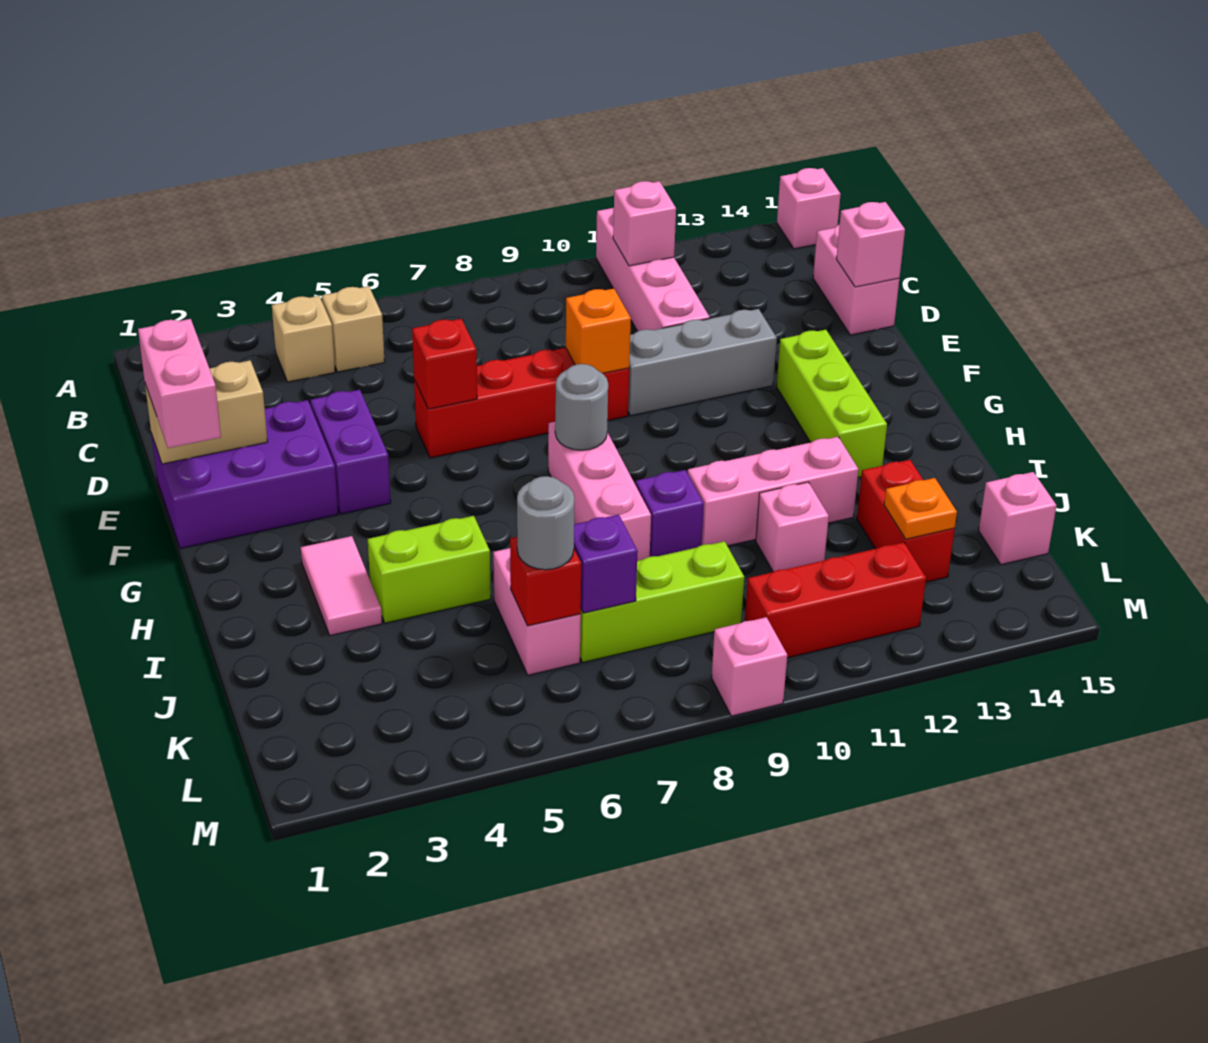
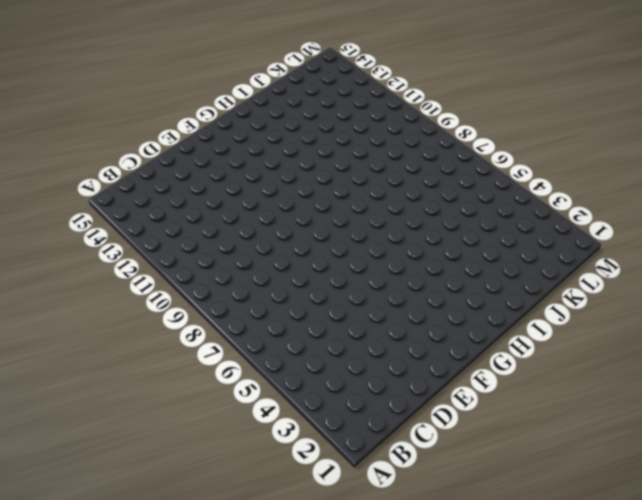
none -> pink 1x4 brick [596,208,710,331]
none -> pink 1x1 brick [777,168,841,249]
none -> tan 1x1 brick [272,296,335,382]
none -> tan 1x1 brick [322,286,385,372]

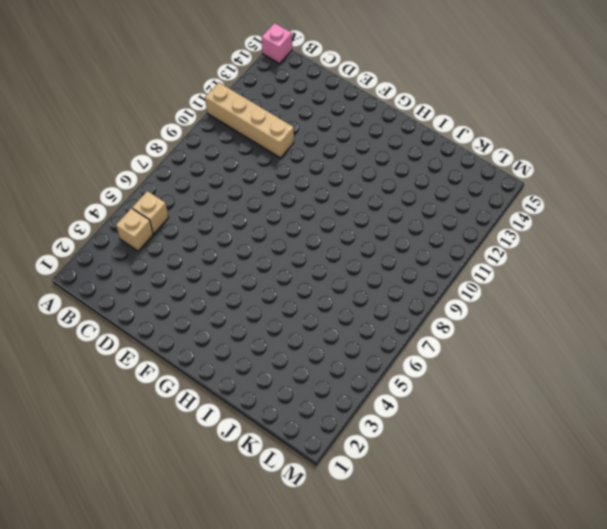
tan 1x4 brick [205,83,294,158] -> pink 1x4 brick [596,208,710,331]
none -> pink 1x2 brick [813,224,899,335]
none -> purple 2x3 brick [151,400,338,548]
none -> purple 1x2 brick [311,390,391,514]
none -> red 1x4 brick [414,348,629,458]

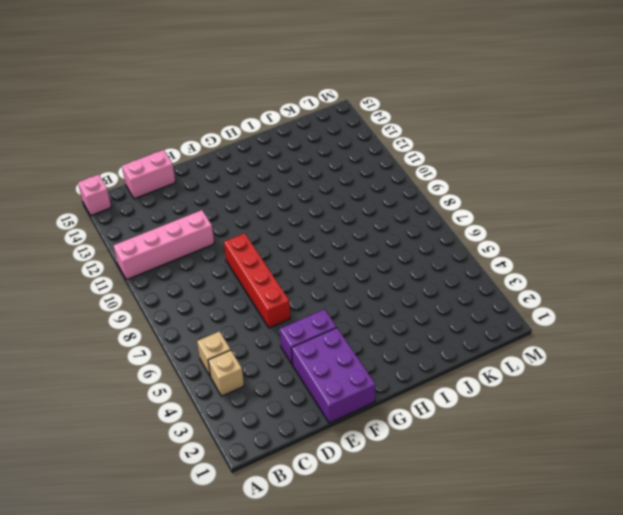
none -> grey 1x3 brick [628,309,777,416]
none -> lime 1x3 brick [776,330,887,477]
none -> pink 1x3 brick [548,422,651,561]
none -> pink 1x2 tile [301,536,382,635]

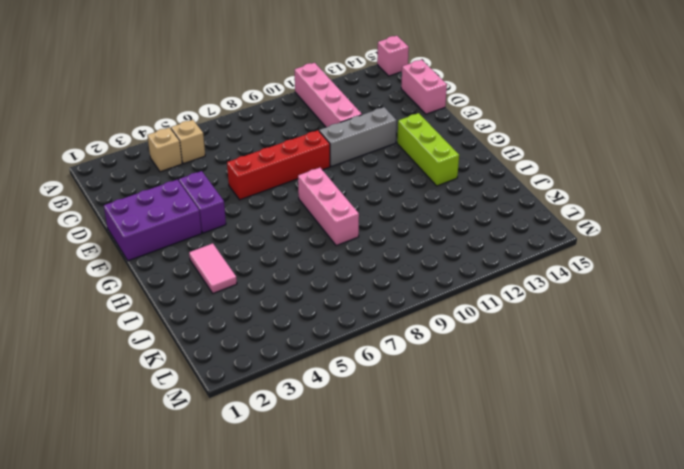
none -> lime 1x2 brick [368,516,491,623]
none -> purple 1x1 brick [636,470,704,557]
none -> pink 1x3 brick [688,437,859,546]
none -> pink 1x2 brick [493,548,581,675]

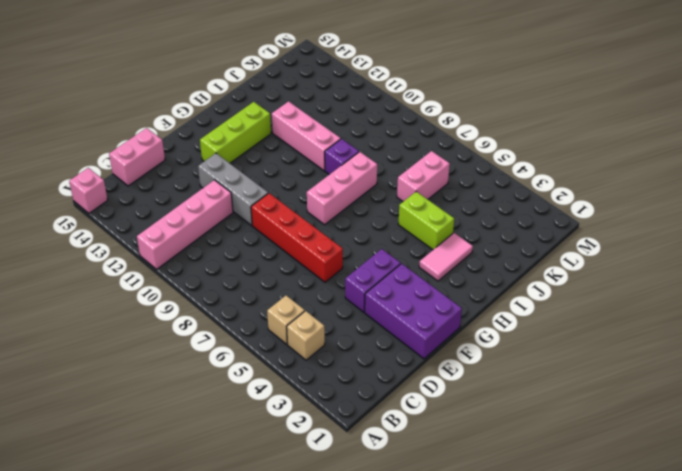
none -> pink 1x1 brick [756,482,829,572]
none -> red 1x2 brick [857,460,955,582]
none -> lime 1x3 brick [580,541,744,662]
none -> pink 1x1 brick [979,472,1057,565]

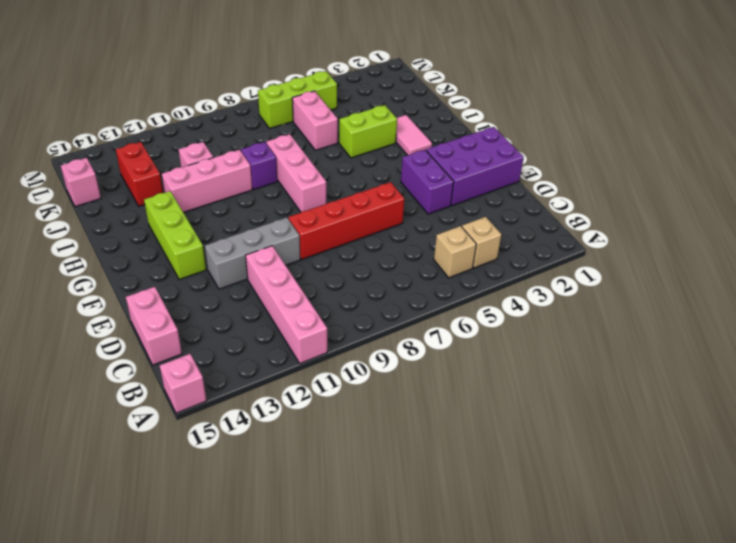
lime 1x3 brick [258,71,337,129] -> lime 1x3 brick moved to [580,541,744,662]
none -> red 1x3 brick [745,542,926,658]
none -> pink 1x1 brick [712,617,787,716]
none -> pink 1x1 brick [613,181,676,266]
none -> pink 1x1 brick [836,202,905,287]

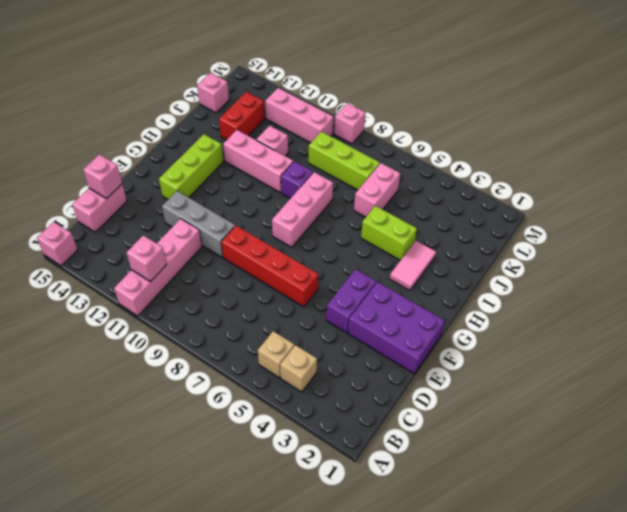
pink 1x3 brick [265,88,333,143] -> red 1x3 brick [745,542,926,658]
none -> tan 1x2 brick [145,360,268,464]
none -> red 1x1 brick [412,319,477,409]
none -> orange 1x1 brick [566,289,631,373]
none -> grey 1x1 round brick [555,364,608,450]

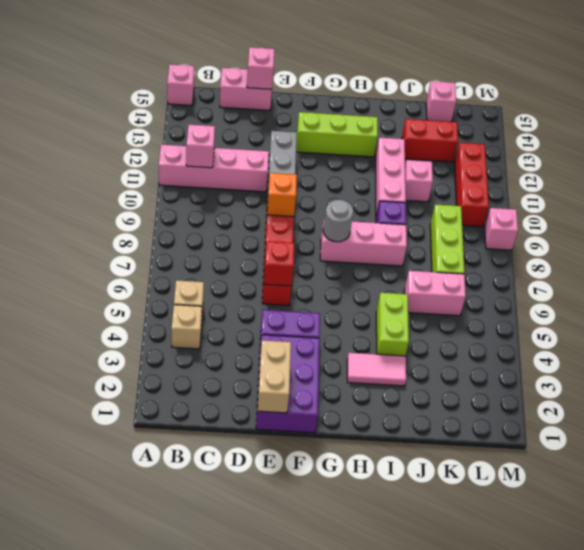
none -> red 1x1 brick [510,537,581,626]
none -> purple 1x1 brick [574,515,638,613]
none -> orange 1x1 plate [884,478,957,539]
none -> pink 1x2 brick [138,319,221,448]

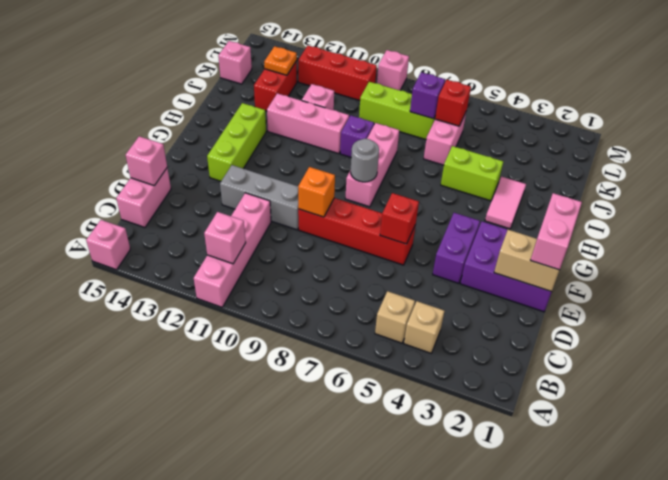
none -> grey 1x1 round brick [517,476,574,570]

